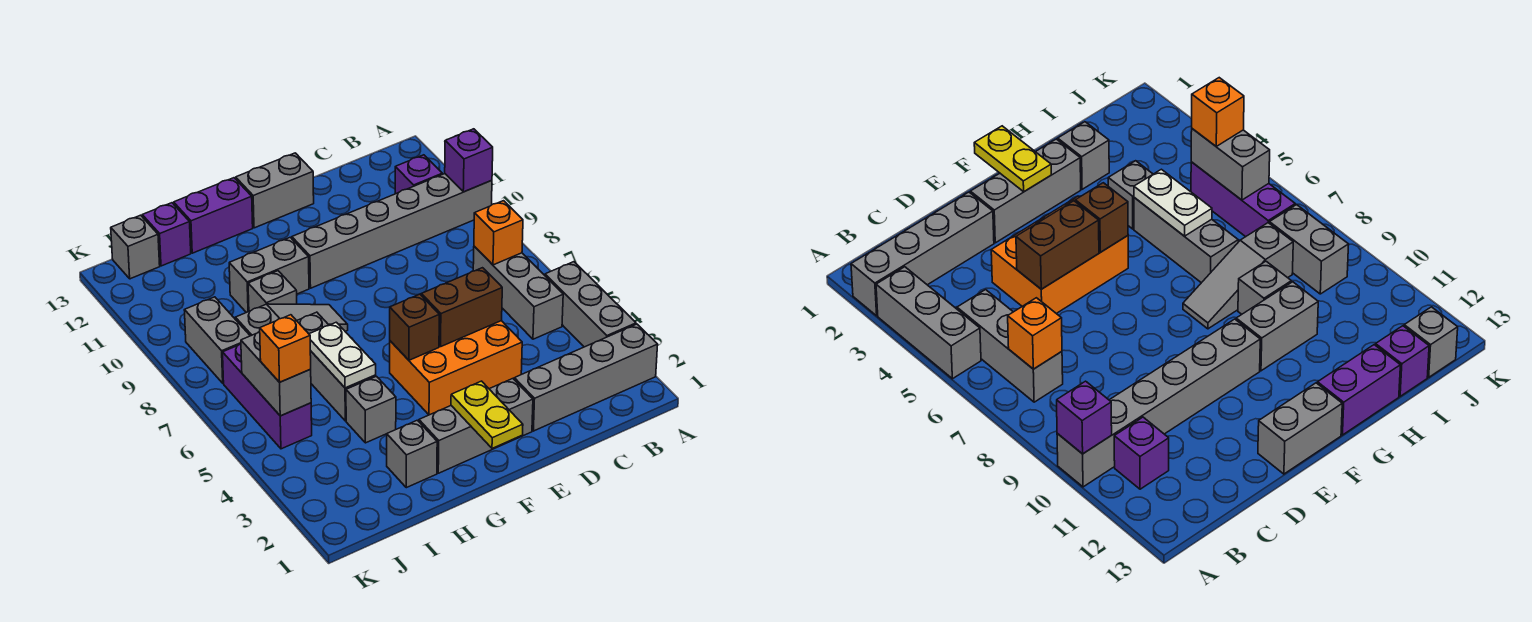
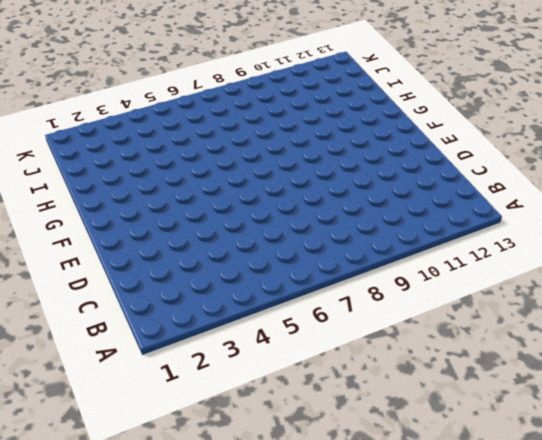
none -> grey 1x4 brick [514,324,658,431]
none -> grey 1x3 brick [545,262,636,347]
none -> grey 1x6 brick [292,174,492,288]

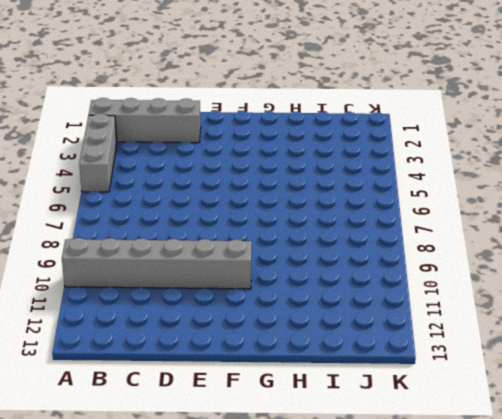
none -> grey 1x3 brick [473,246,563,339]
none -> purple 1x1 brick [395,155,442,194]
none -> orange 2x3 brick [390,321,522,415]

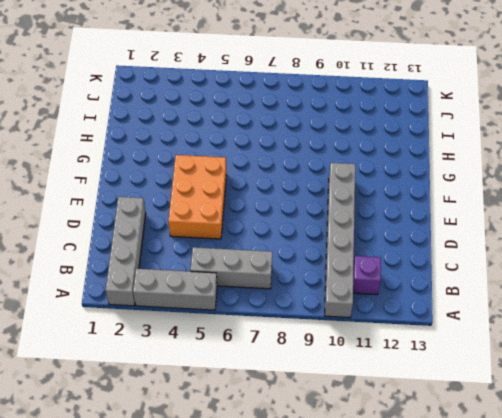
none -> grey 1x3 brick [419,379,533,473]
none -> grey 1x2 brick [236,153,314,228]
none -> grey 1x3 slope [235,304,348,336]

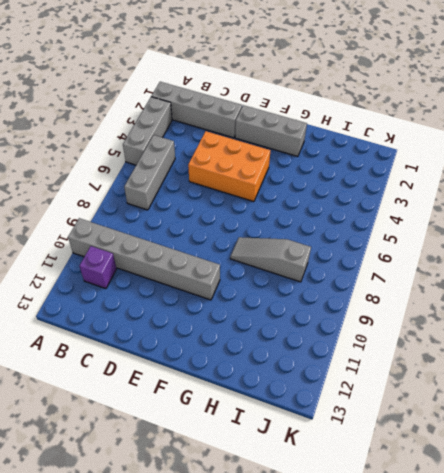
none -> grey 1x2 brick [236,153,314,228]
none -> grey 1x2 brick [229,237,309,313]
none -> purple 1x2 brick [174,178,253,253]

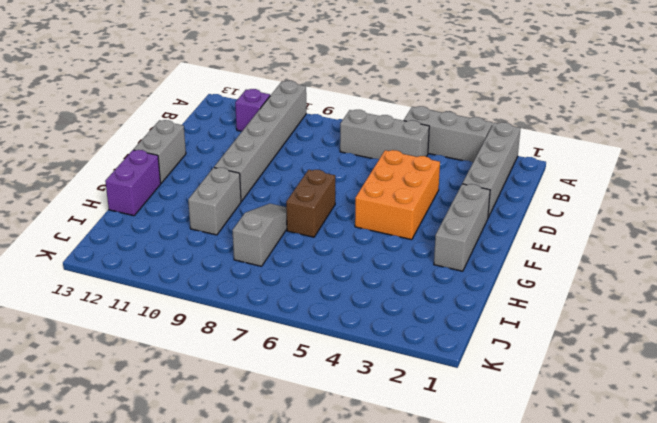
brown 1x2 brick [286,170,335,237] -> brown 1x2 brick moved to [421,268,502,346]
none -> grey 1x1 brick [387,420,437,488]
none -> grey 1x1 brick [346,376,396,443]
none -> grey 1x3 brick [297,312,376,421]

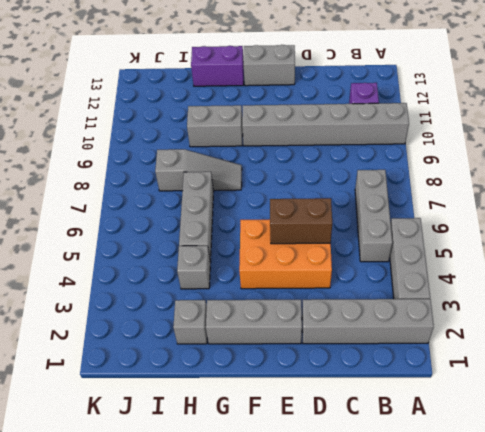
none -> grey 1x1 brick [248,271,297,311]
none -> purple 1x1 brick [142,203,191,266]
none -> purple 1x3 brick [223,344,312,449]

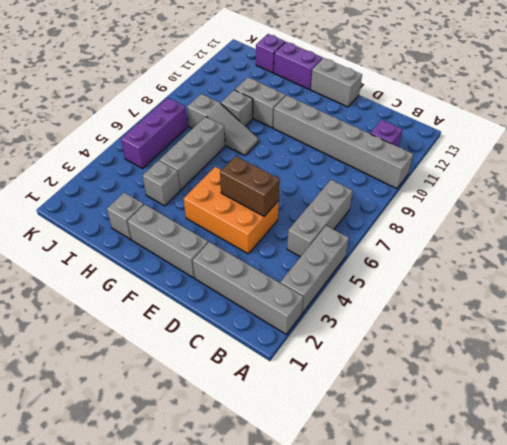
none -> grey 1x2 brick [184,297,250,383]
none -> grey 1x1 brick [111,215,160,279]
none -> purple 1x1 brick [445,129,493,192]

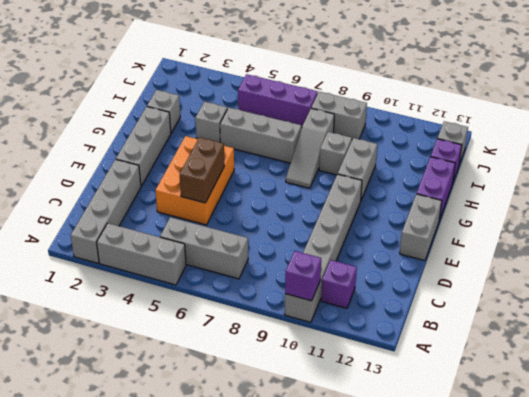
none -> orange 1x1 brick [474,201,523,265]
none -> yellow 1x2 plate [451,381,523,448]
none -> brown 1x1 brick [390,294,439,360]

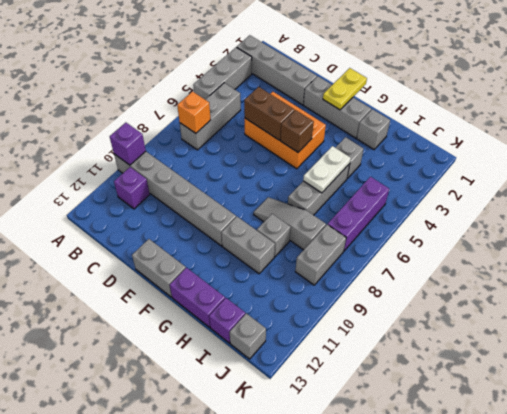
none -> grey 1x2 brick [241,331,311,416]
none -> orange 1x1 brick [260,315,311,382]

